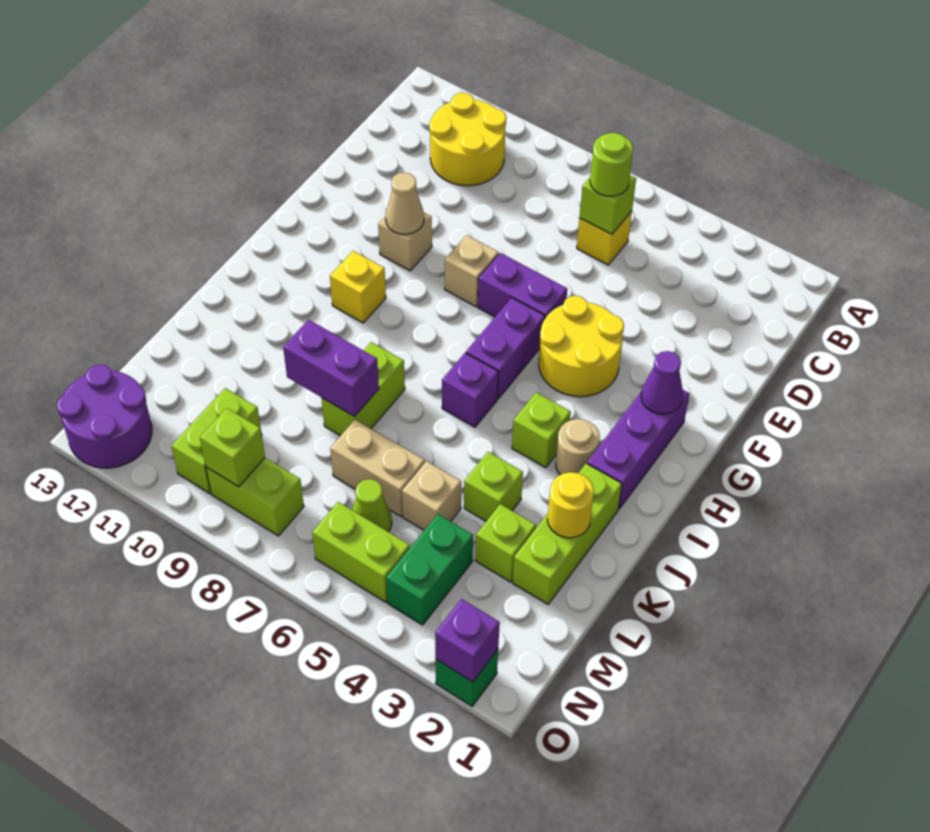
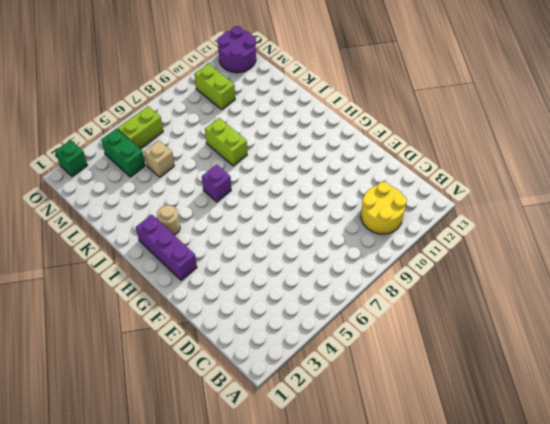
none -> yellow 1x1 brick [577,211,632,265]
none -> yellow 2x2 round brick [539,296,624,397]
none -> purple 1x2 brick [478,253,567,318]
none -> tan 1x1 brick [445,235,499,307]

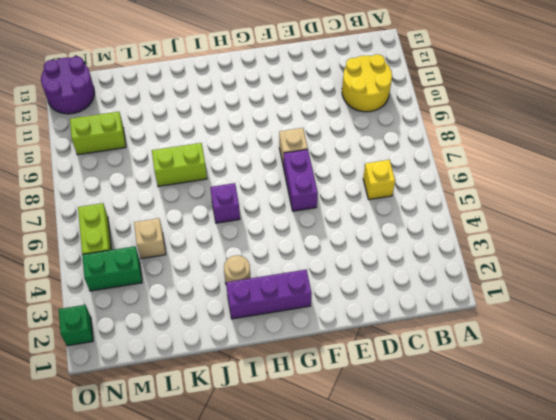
none -> yellow 2x2 round brick [539,296,624,397]
none -> tan 1x1 brick [378,212,432,271]
none -> purple 1x2 brick [466,298,545,399]
none -> yellow 1x1 brick [330,251,386,323]

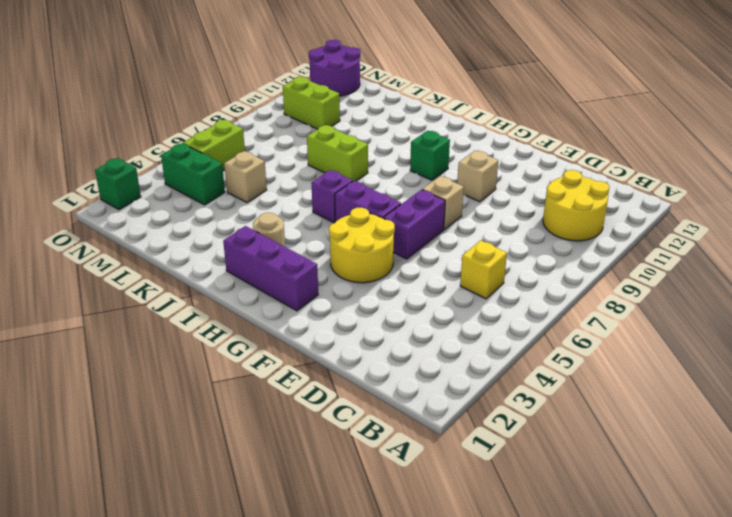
green 1x1 brick [410,131,450,180] -> yellow 1x1 brick [330,251,386,323]
none -> lime 1x1 brick [512,392,571,468]
none -> lime 1x3 brick [513,463,622,604]
none -> lime 1x1 brick [464,452,523,521]
none -> lime 1x1 brick [475,504,536,582]

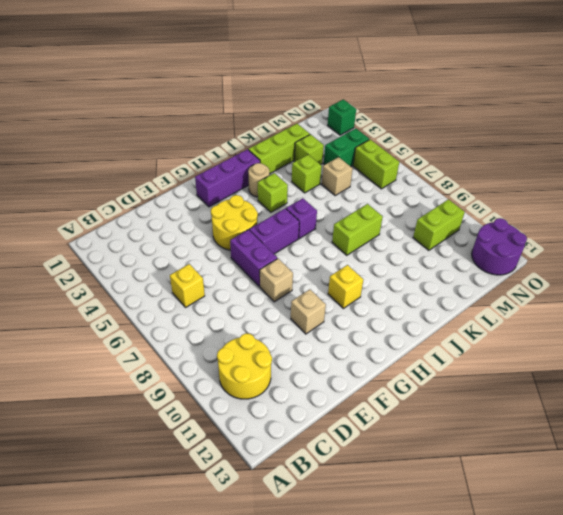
none -> tan 1x2 brick [330,420,425,516]
none -> lime 1x1 cone [352,479,392,532]
none -> lime 1x2 brick [206,458,304,536]
none -> lime 1x1 brick [580,175,636,234]

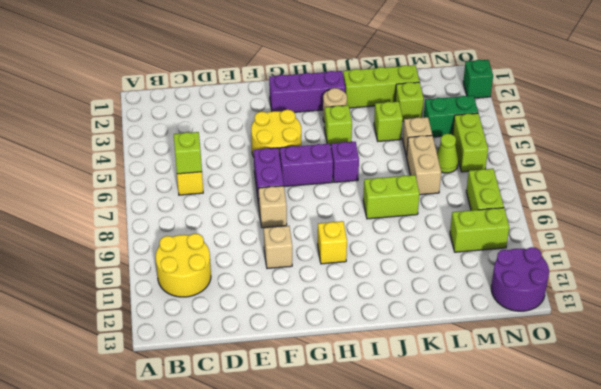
none -> tan 1x1 cone [386,173,424,234]
none -> purple 1x1 cone [641,351,683,414]
none -> yellow 1x1 round brick [547,472,594,538]
none -> purple 1x2 brick [283,320,379,417]

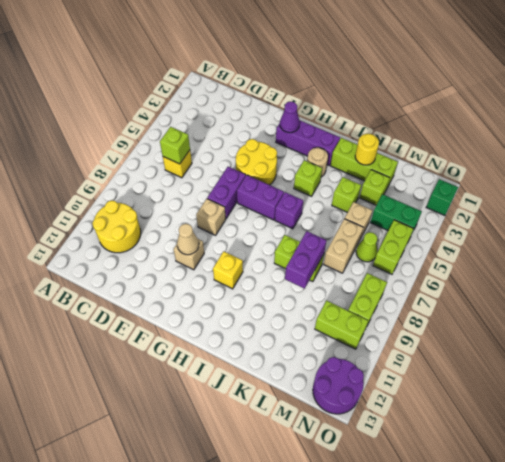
none -> lime 1x1 brick [200,408,265,487]
none -> purple 1x1 brick [435,599,500,682]
none -> lime 1x1 round brick [590,133,633,196]

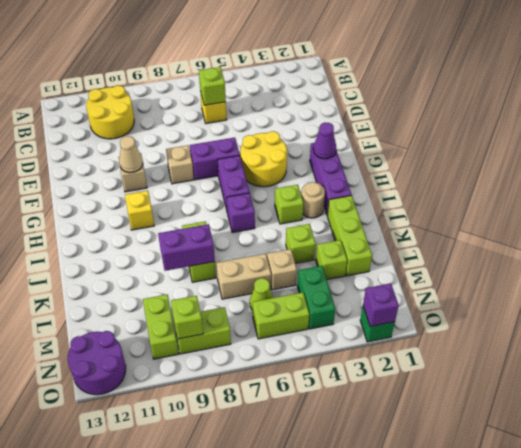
none -> yellow 1x1 round brick [547,472,594,538]
none -> lime 1x1 round brick [590,133,633,196]

